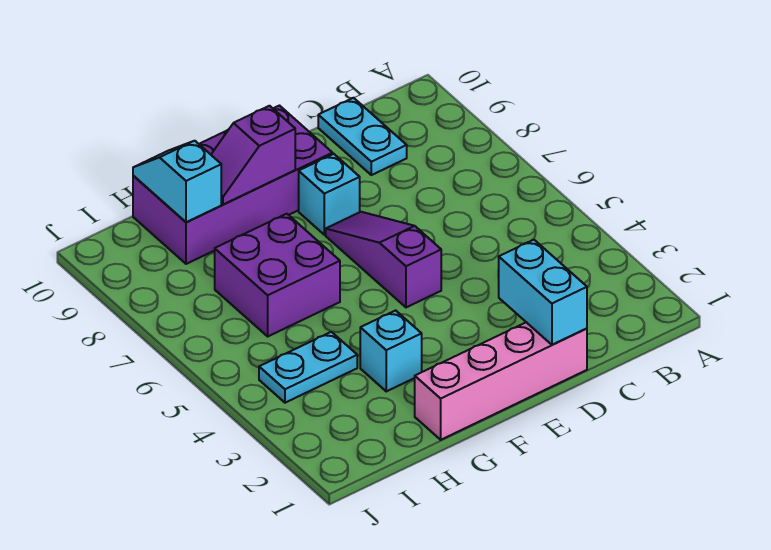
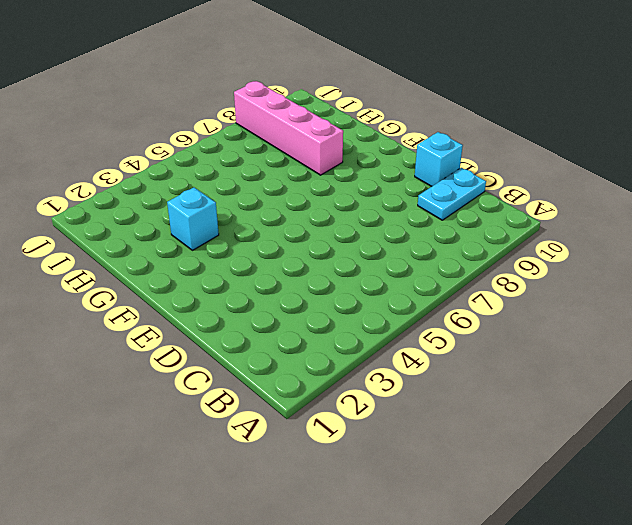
cyan 1x1 brick [415,132,463,187] -> cyan 1x1 brick moved to [299,154,360,235]
pink 1x4 brick [234,81,343,175] -> pink 1x4 brick moved to [415,322,587,440]
none -> purple 1x3 slope [326,212,441,307]
none -> purple 2x4 brick [133,106,333,264]

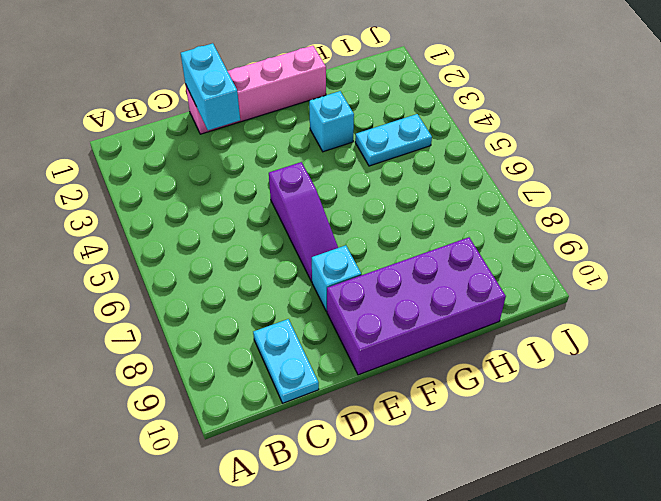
none -> purple 2x2 brick [215,214,340,336]
none -> purple 1x2 slope [211,106,295,204]

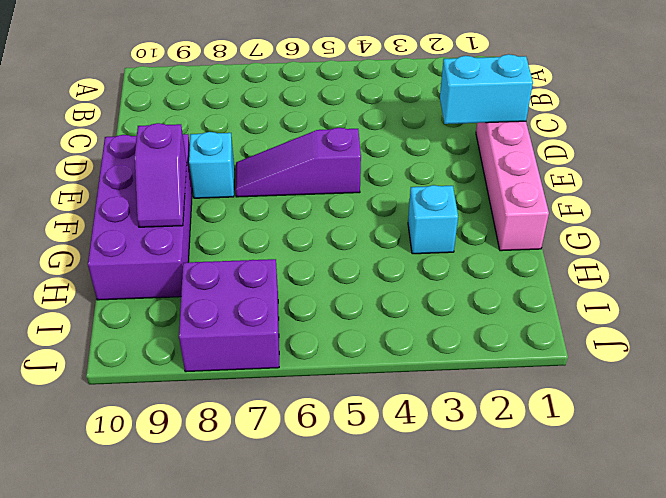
purple 2x2 brick [179,259,279,372] -> purple 2x2 brick moved to [215,214,340,336]
none -> cyan 1x2 plate [318,98,407,175]
none -> cyan 1x2 plate [259,332,357,403]

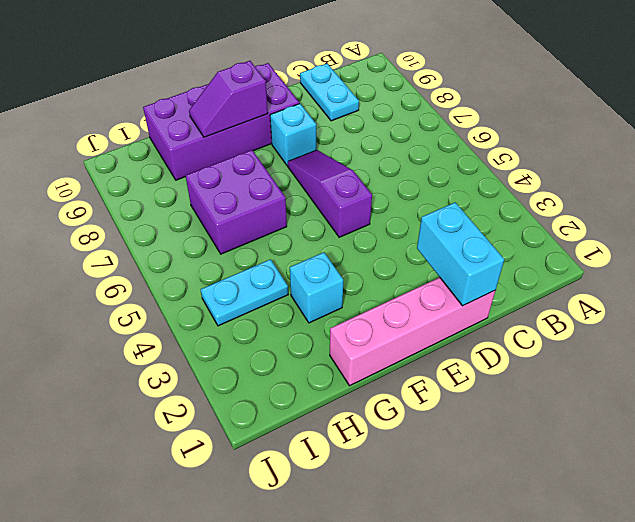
none -> cyan 1x2 slope [133,141,221,222]

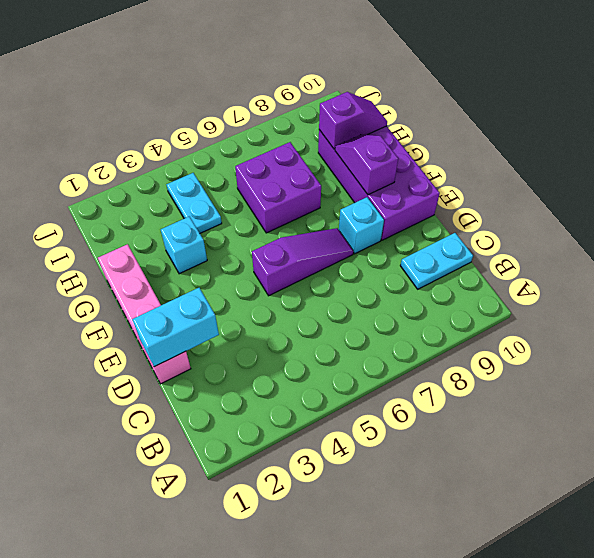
purple 1x2 slope [319,92,387,149] -> cyan 1x2 slope [133,141,221,222]

